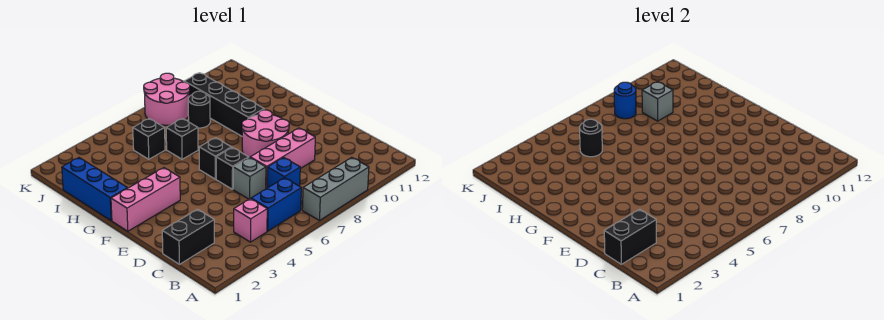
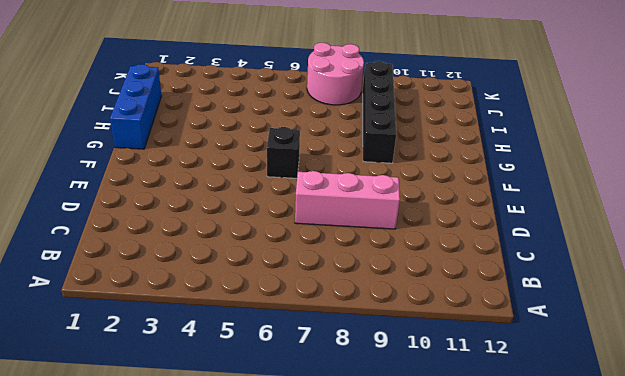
none -> grey 1x3 brick [302,157,369,221]
none -> pink 1x1 brick [234,199,267,242]
none -> blue 1x2 brick [251,178,301,231]

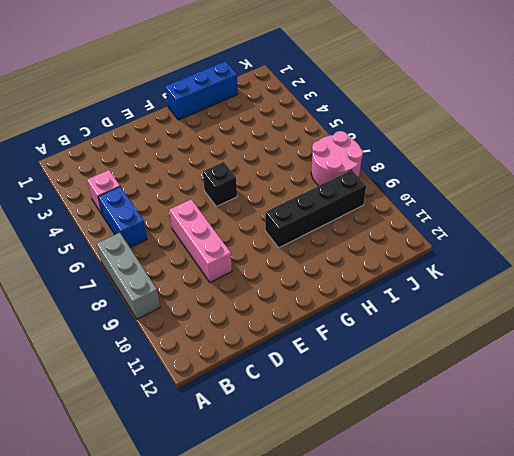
none -> black 1x2 brick [162,209,214,264]
none -> blue 1x1 brick [267,157,300,188]
none -> grey 1x1 brick [233,158,266,199]

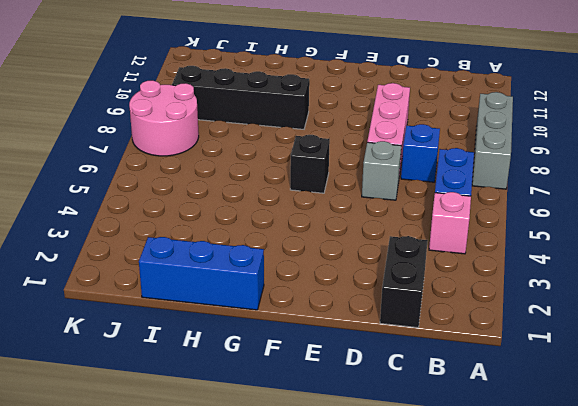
none -> black 1x1 brick [216,147,249,189]
none -> pink 2x2 round brick [242,110,289,158]
none -> pink 1x3 brick [111,168,180,231]

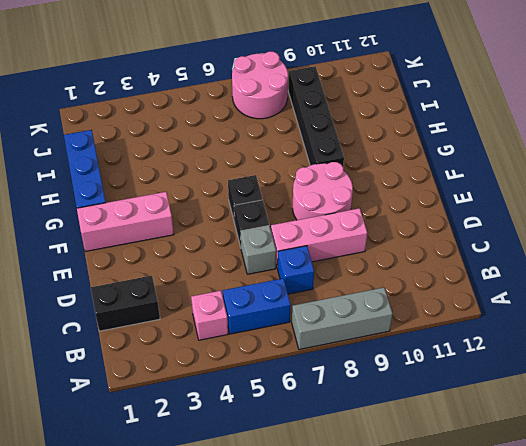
none -> black 1x1 brick [166,118,198,159]
none -> black 1x1 brick [133,119,165,159]
none -> black 1x1 round brick [188,91,210,128]

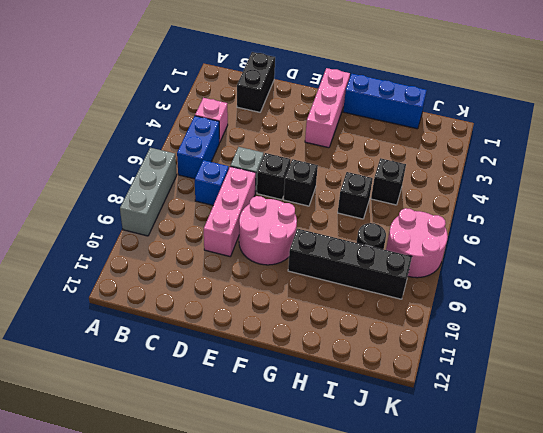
none -> black 1x2 brick [604,209,656,264]
none -> black 1x1 round brick [580,119,602,157]
none -> grey 1x1 brick [642,82,673,121]

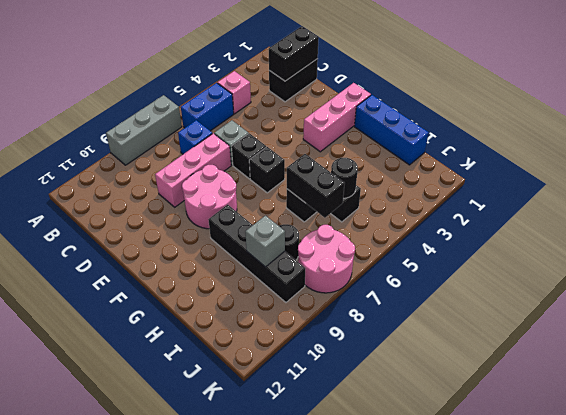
black 1x2 brick [287,154,345,218] -> none
none -> blue 1x1 round brick [614,82,636,119]

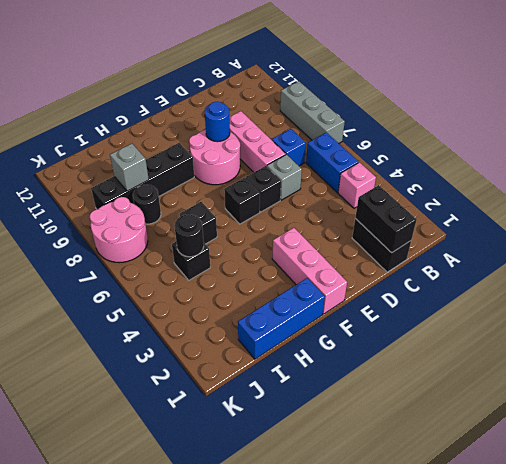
blue 1x1 round brick [205,102,230,142] -> blue 1x1 round brick moved to [614,82,636,119]

